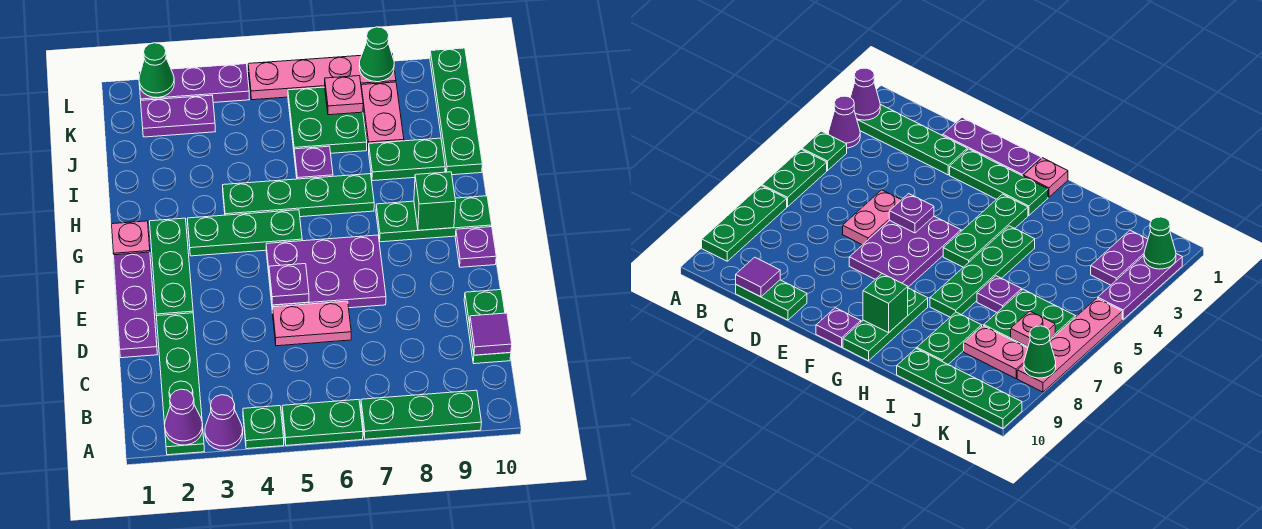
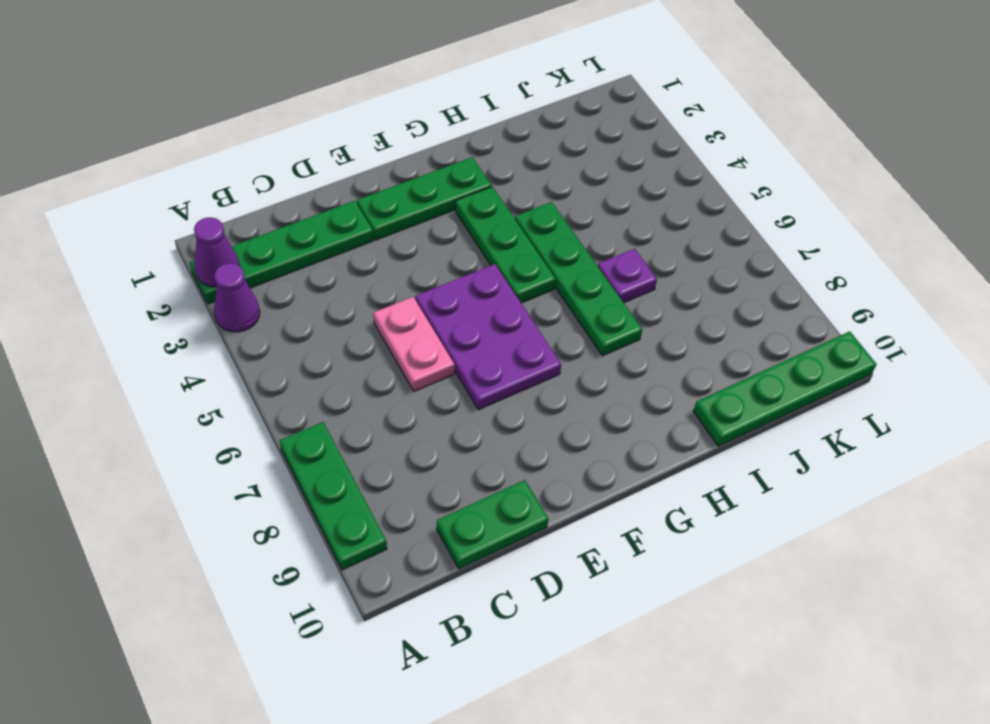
none -> green 1x1 plate [243,406,284,449]
none -> green 1x2 plate [282,400,363,445]
none -> purple 1x3 plate [114,252,157,358]
none -> purple 1x1 plate [455,227,496,267]

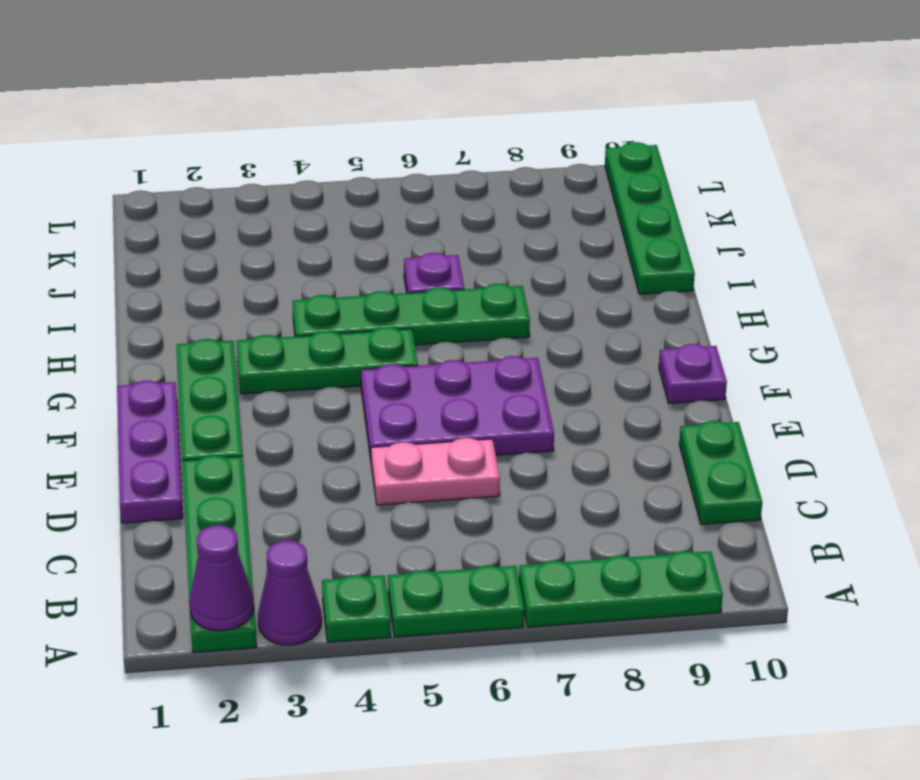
none -> pink 1x1 plate [112,221,150,255]
none -> green 1x3 plate [376,196,492,242]
none -> green 1x2 plate [369,138,445,181]
none -> green 2x2 plate [288,87,367,153]

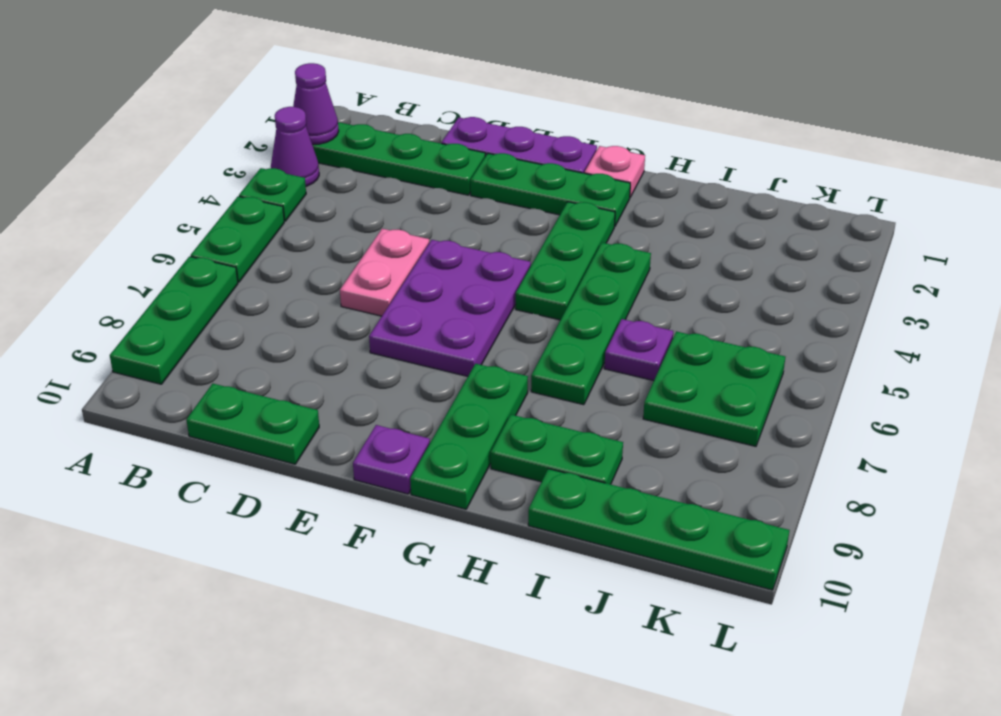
green 1x2 plate [491,415,623,484] -> green 1x2 plate turned to [369,138,445,181]
none -> pink 1x2 plate [361,82,404,150]
none -> purple 1x2 plate [141,95,215,137]
none -> purple 1x3 plate [139,64,250,103]
none -> pink 1x4 plate [248,54,396,100]

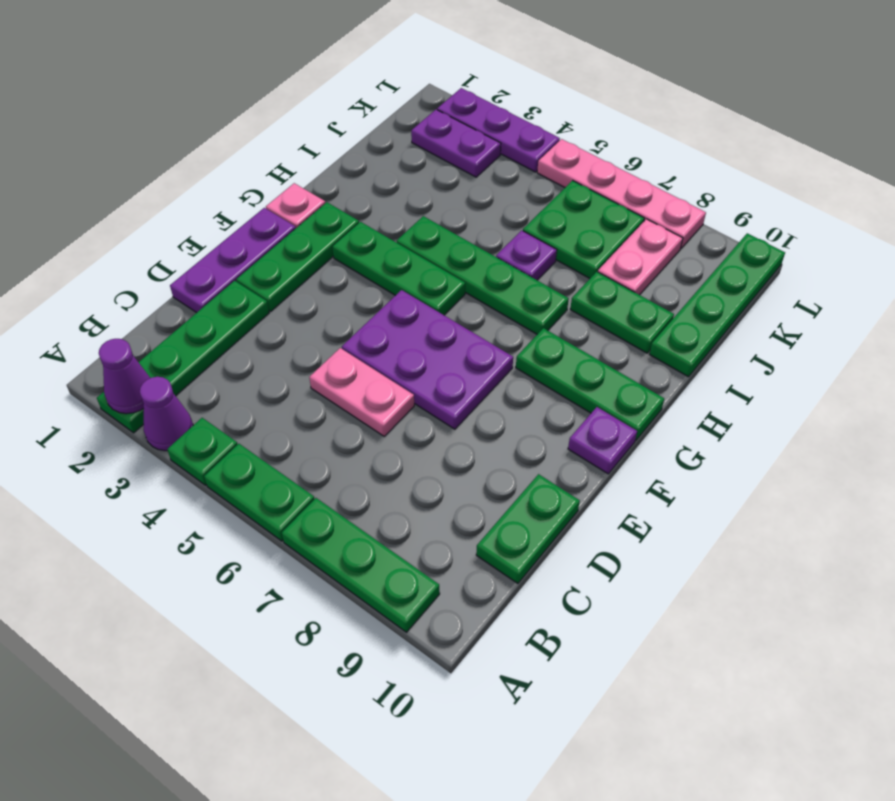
none -> purple 1x1 tile [470,313,512,355]
none -> purple 1x1 plate [269,264,309,305]
none -> green 1x1 brick [414,172,456,230]
none -> pink 1x1 plate [325,76,363,115]

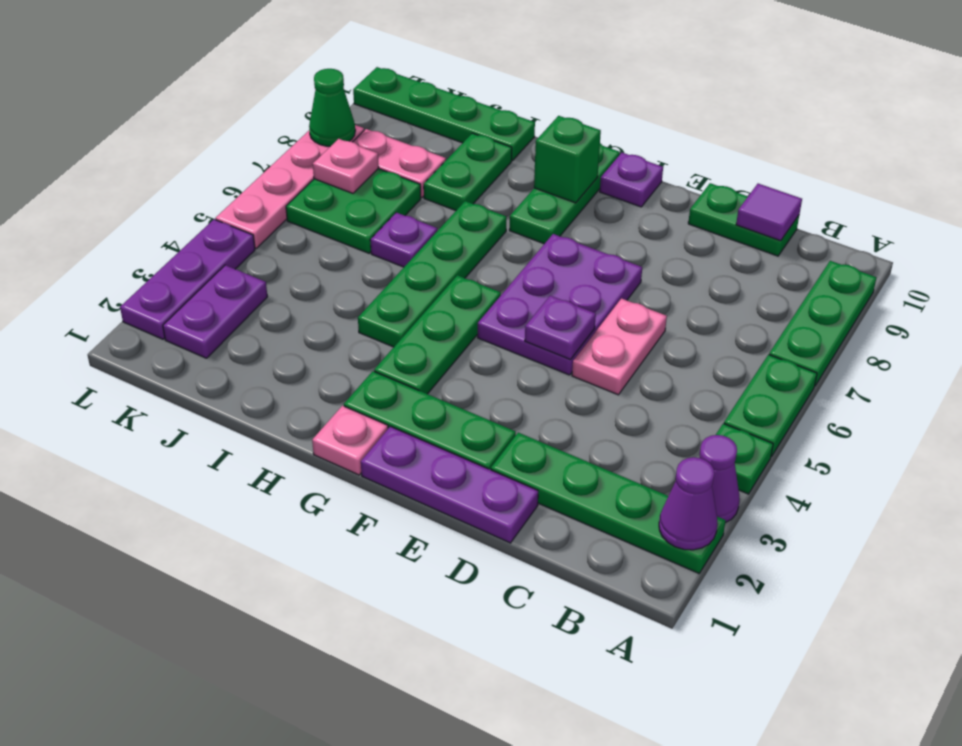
none -> green 1x1 cone [139,43,174,98]

